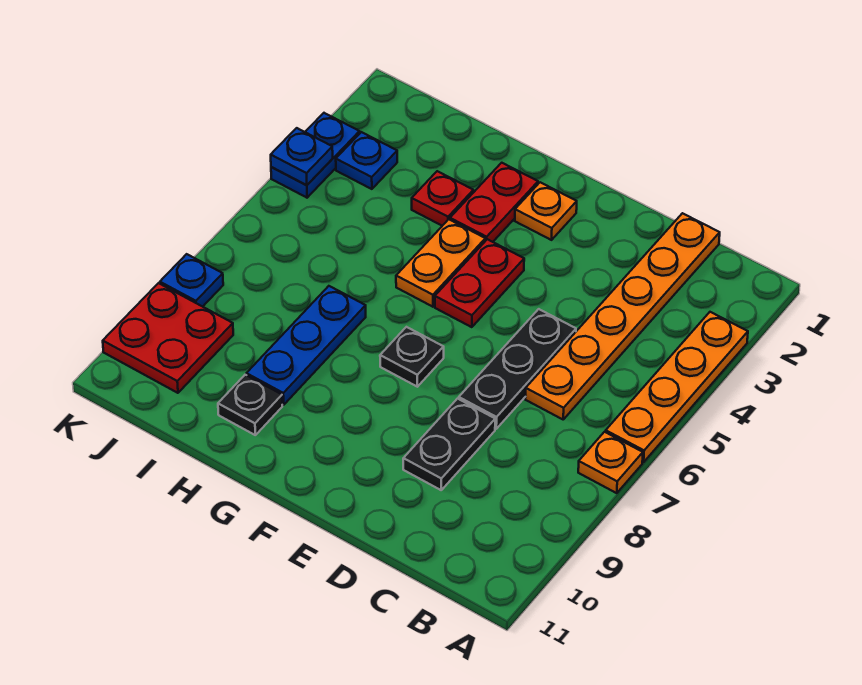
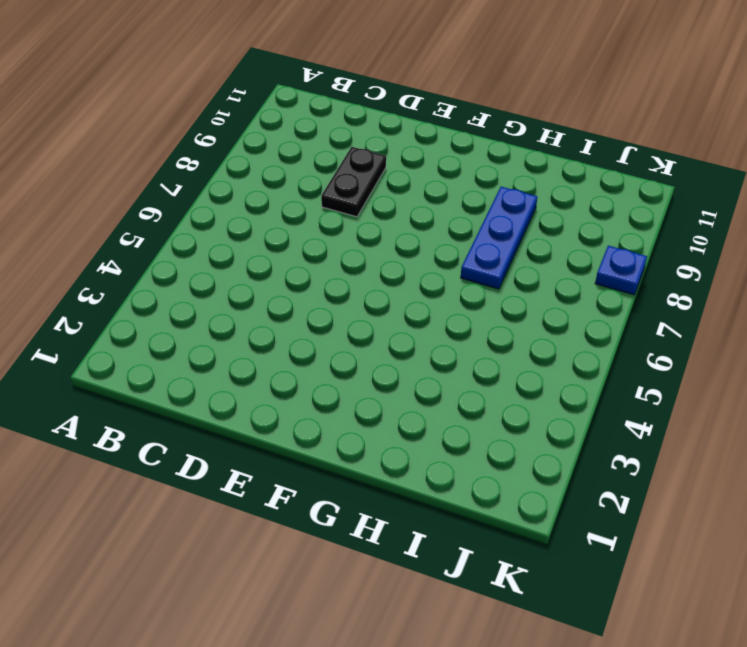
none -> orange 1x4 plate [606,312,748,462]
none -> orange 1x1 plate [578,432,643,493]
none -> orange 1x6 plate [525,213,720,419]

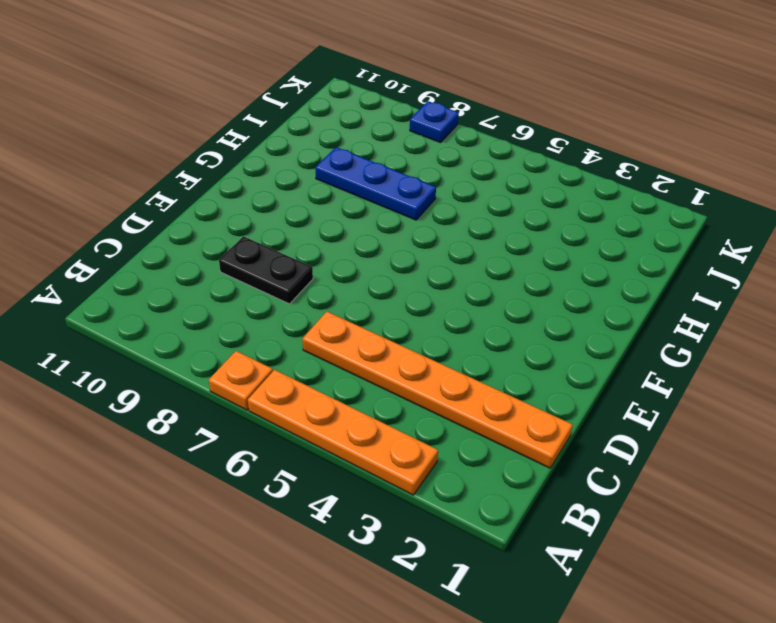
none -> black 1x3 plate [459,309,576,429]
none -> orange 1x1 plate [515,182,577,240]
none -> red 1x2 plate [435,239,524,327]

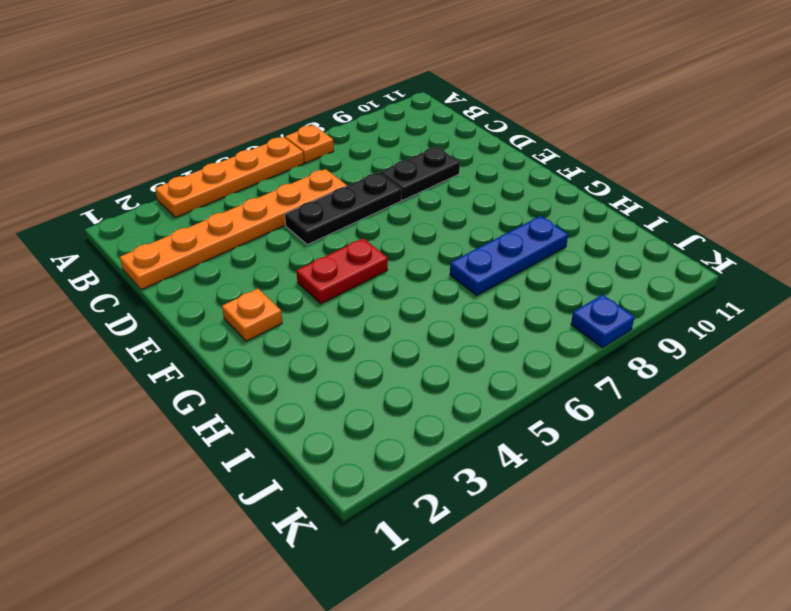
none -> black 1x1 plate [380,327,444,387]
none -> red 1x2 plate [450,163,538,242]
none -> orange 1x2 plate [396,219,485,307]

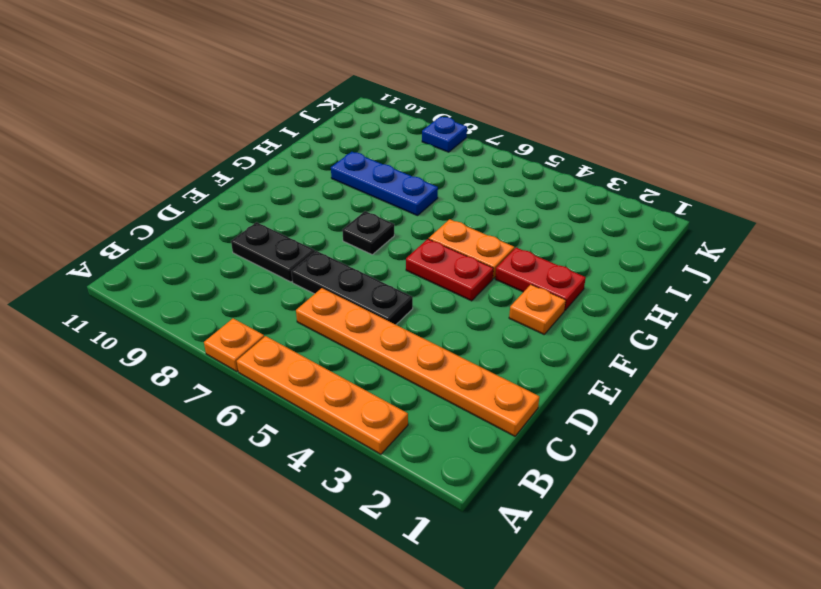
none -> red 1x1 plate [412,171,473,226]
none -> black 1x1 plate [218,375,282,435]
none -> blue 1x1 plate [336,132,397,189]

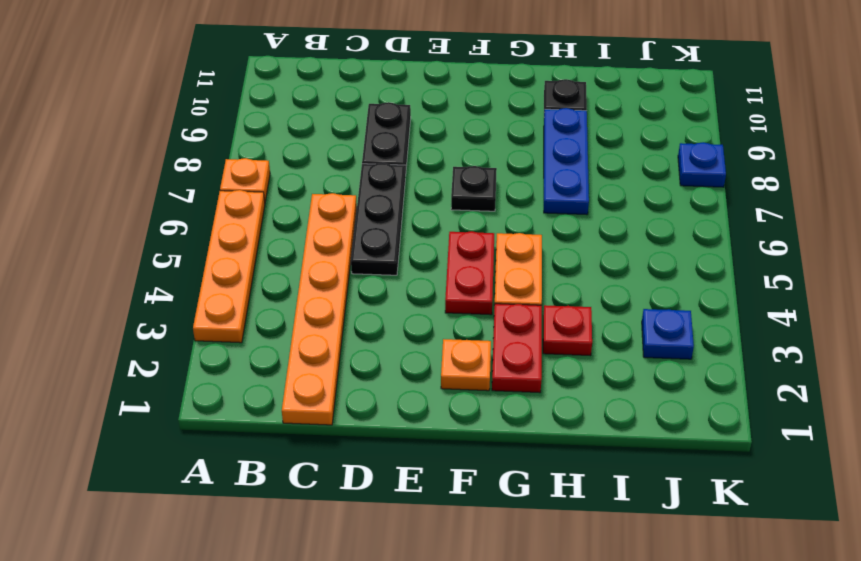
none -> red 2x2 plate [103,283,233,393]
none -> blue 1x2 plate [271,113,360,198]
none -> blue 1x1 plate [271,128,333,185]

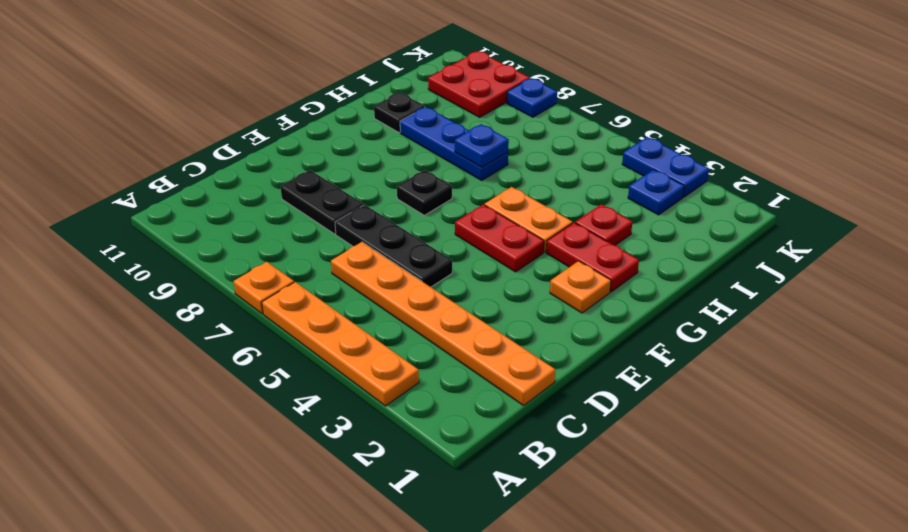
blue 1x1 plate [455,124,509,168] -> blue 1x1 plate moved to [271,128,333,185]

